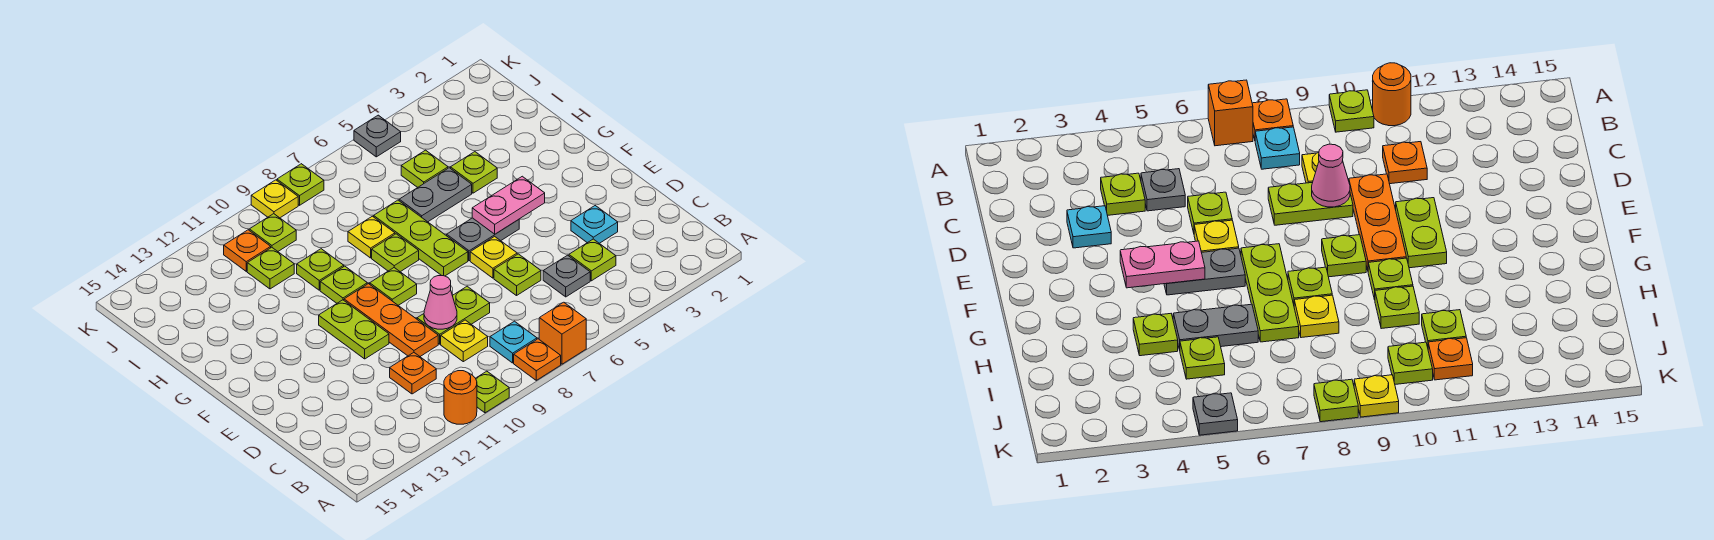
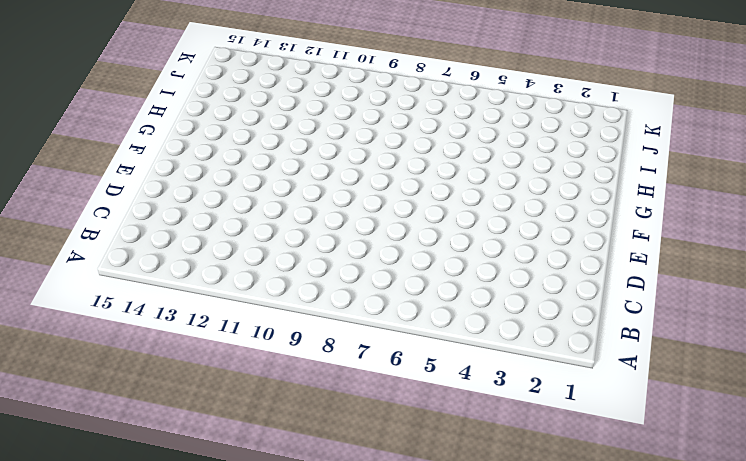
none -> orange 1x1 brick [539,302,586,364]
none -> orange 1x1 plate [514,339,561,380]
none -> lime 1x1 plate [476,371,509,413]
none -> orange 1x1 round brick [444,371,477,424]

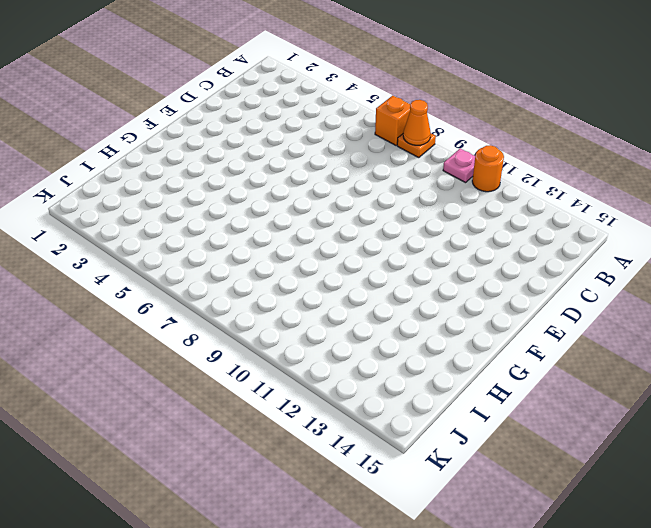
orange 1x1 cone [403,100,431,145] -> none
pink 1x1 plate [443,149,475,183] -> lime 1x1 plate [476,371,509,413]
none -> cyan 1x1 plate [490,321,537,363]
none -> lime 1x1 plate [569,239,616,281]
none -> grey 1x1 plate [543,255,590,297]
none -> yellow 1x1 plate [441,320,488,362]

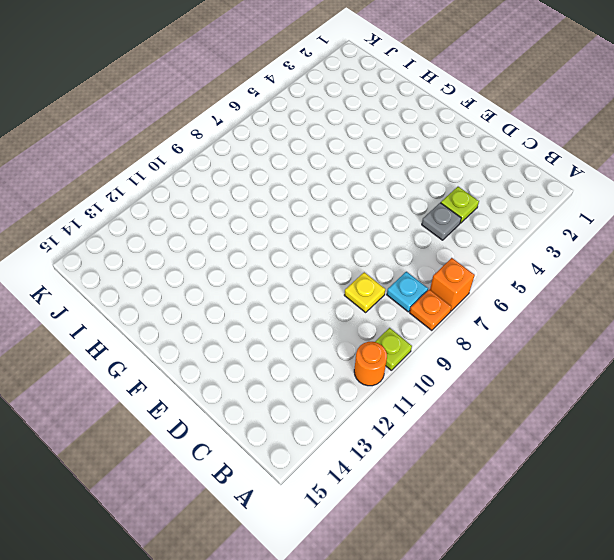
none -> orange 1x1 plate [390,353,436,394]
none -> cyan 1x1 plate [571,206,618,243]
none -> lime 1x1 plate [494,254,541,296]
none -> lime 1x2 plate [417,286,490,344]

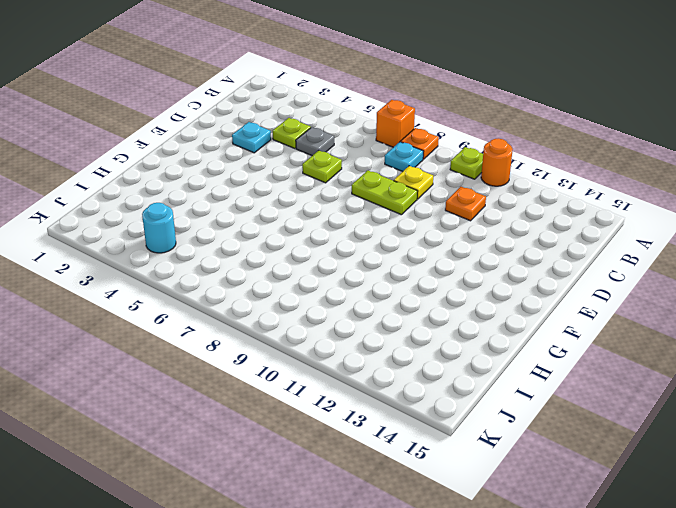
cyan 1x1 round brick [142,203,176,253] -> none
none -> orange 1x3 plate [344,284,438,356]
none -> yellow 1x1 plate [470,236,517,278]
none -> lime 1x2 plate [319,300,389,359]
none -> grey 1x2 plate [447,218,519,261]

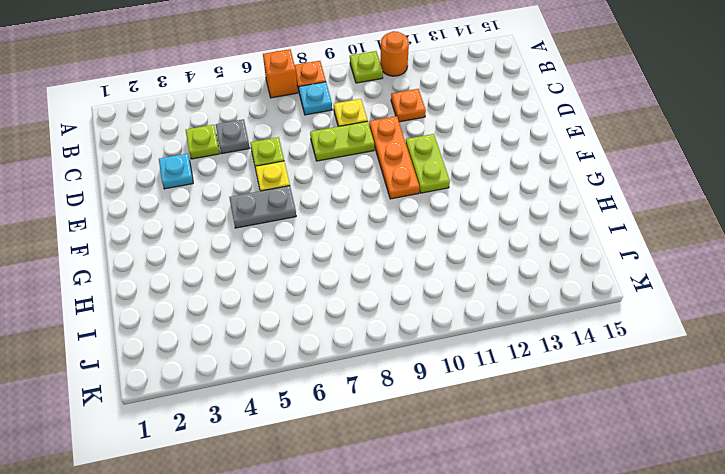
none -> lime 1x3 plate [374,200,468,276]
none -> lime 1x1 plate [370,268,417,305]
none -> lime 1x1 plate [372,234,419,272]
none -> lime 1x1 plate [320,266,367,303]

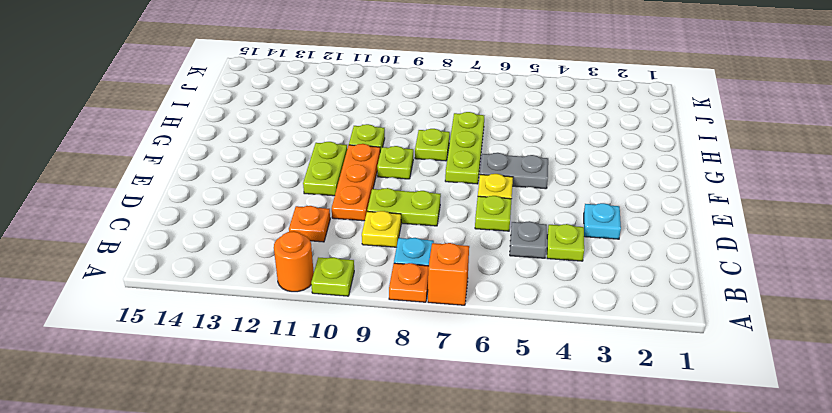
none -> lime 1x1 plate [451,152,497,193]
none -> grey 1x2 plate [399,168,472,222]
none -> yellow 1x1 plate [348,216,395,258]
none -> lime 1x1 plate [297,249,344,290]

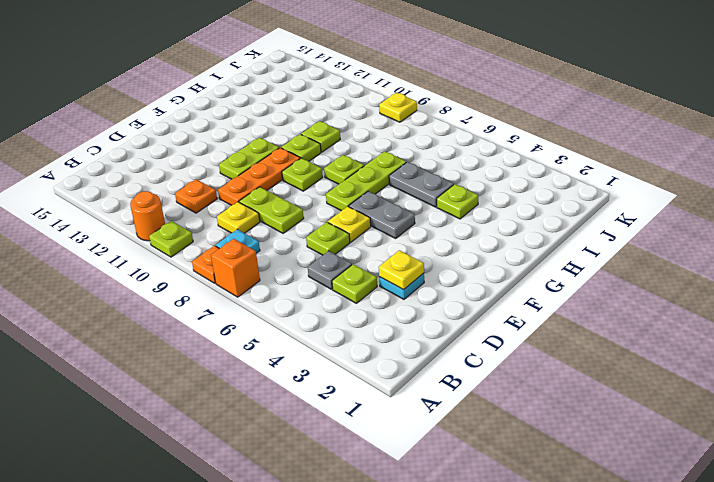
yellow 1x1 plate [379,250,424,290] -> yellow 1x1 plate moved to [348,216,395,258]
none -> lime 1x1 plate [401,150,448,187]
none -> lime 1x1 plate [247,247,294,289]
none -> lime 1x1 plate [249,214,296,251]
none -> orange 1x1 plate [224,230,271,271]

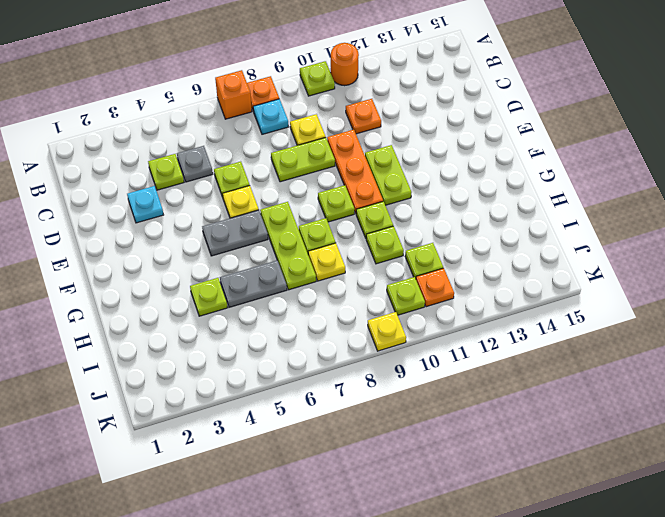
none -> lime 1x1 plate [401,150,448,187]
none -> grey 1x1 plate [354,115,401,157]
none -> lime 1x1 plate [277,164,324,205]
none -> pink 1x1 cone [424,276,457,329]

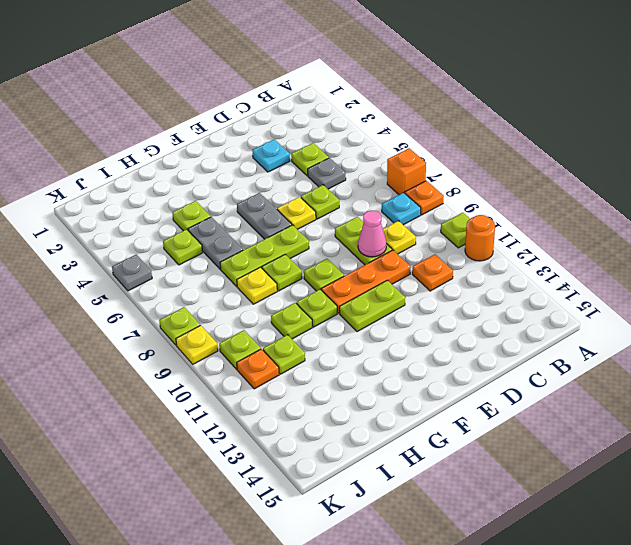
none -> pink 1x2 plate [472,176,545,234]

